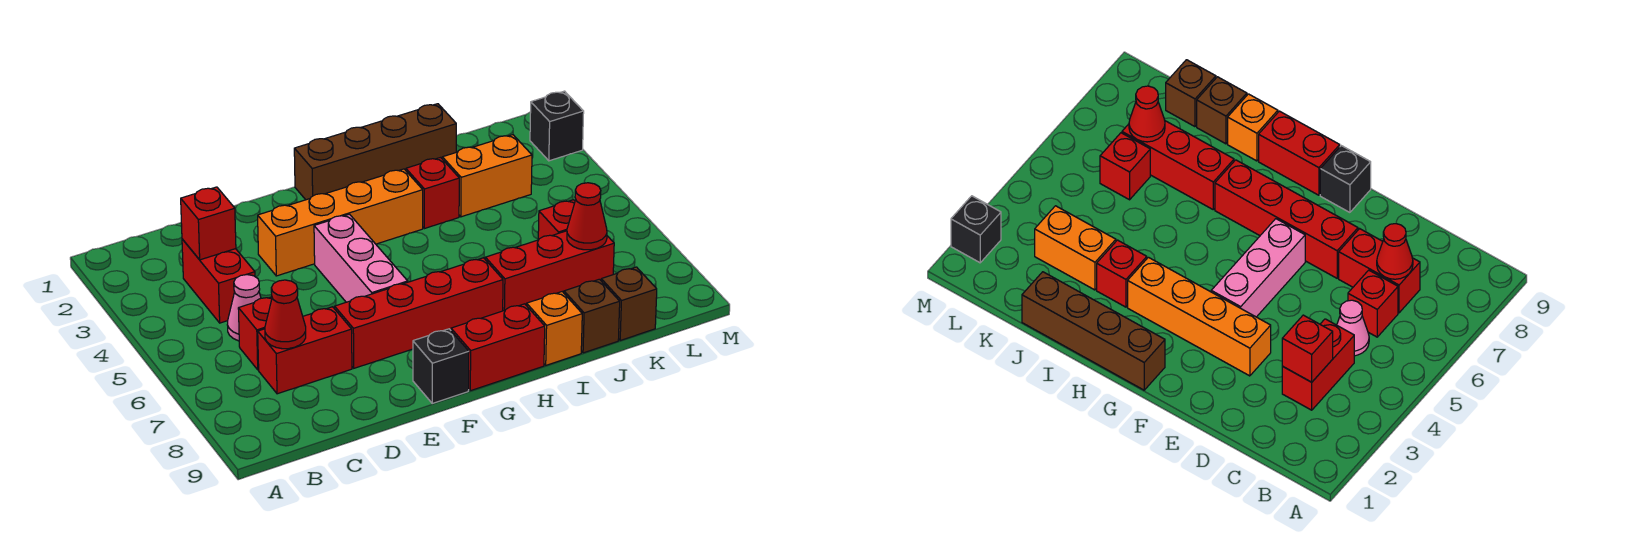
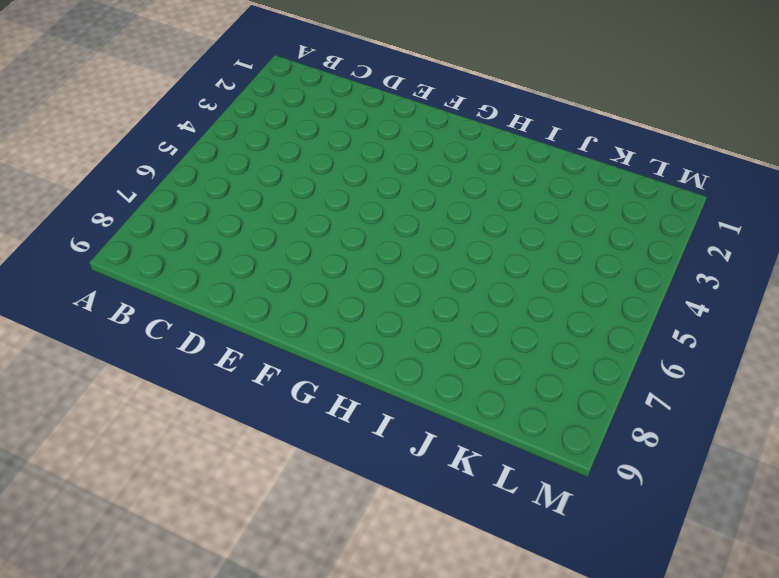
none -> red 1x2 brick [182,239,255,323]
none -> pink 1x1 cone [227,275,261,341]
none -> red 1x1 brick [238,297,272,370]

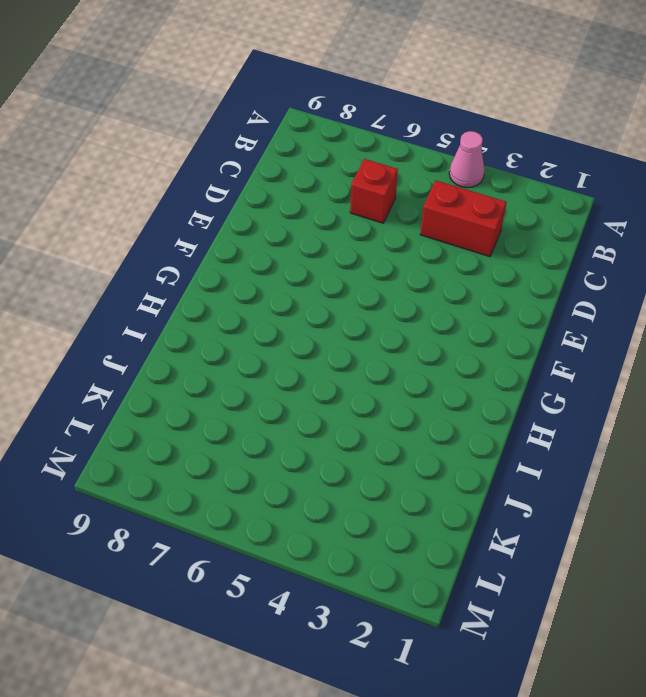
pink 1x1 cone [449,131,485,188] -> pink 1x1 cone moved to [227,275,261,341]
none -> red 1x2 brick [258,307,352,394]
none -> orange 1x4 brick [258,169,423,276]
none -> red 1x4 brick [334,258,503,368]

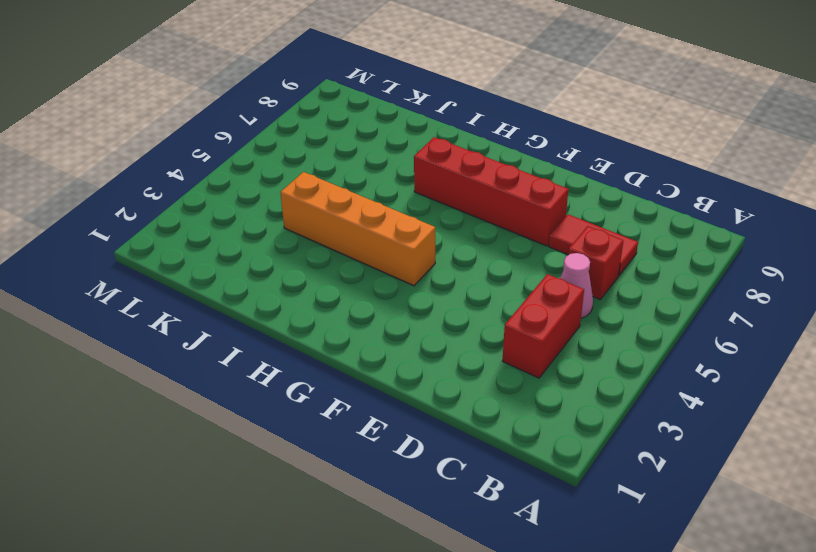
red 1x2 tile [549,214,638,275] -> red 1x2 brick [258,307,352,394]
orange 1x4 brick [280,172,435,286] -> orange 1x4 brick moved to [258,169,423,276]
none -> pink 1x3 brick [314,214,408,302]
none -> black 1x1 brick [413,329,469,403]
none -> brown 1x4 brick [294,104,456,200]

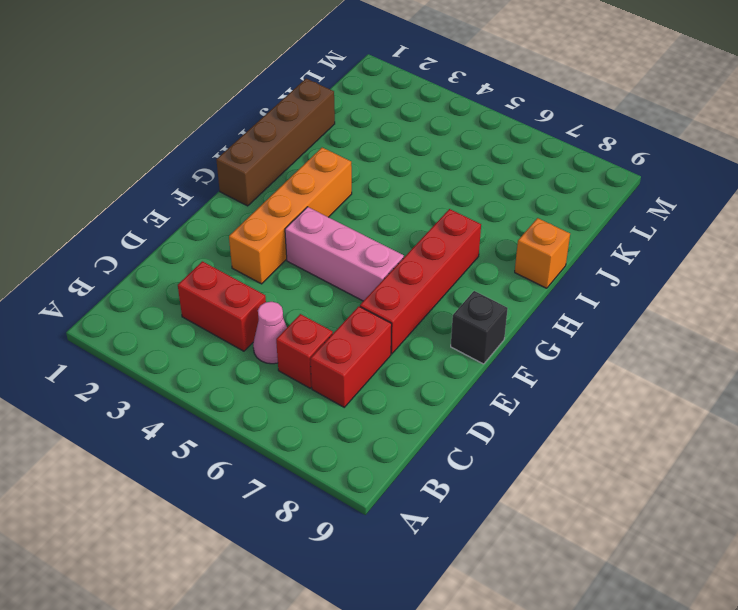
none -> red 1x2 brick [451,304,545,391]
none -> red 1x1 brick [406,158,459,229]
none -> red 1x3 brick [485,231,614,311]

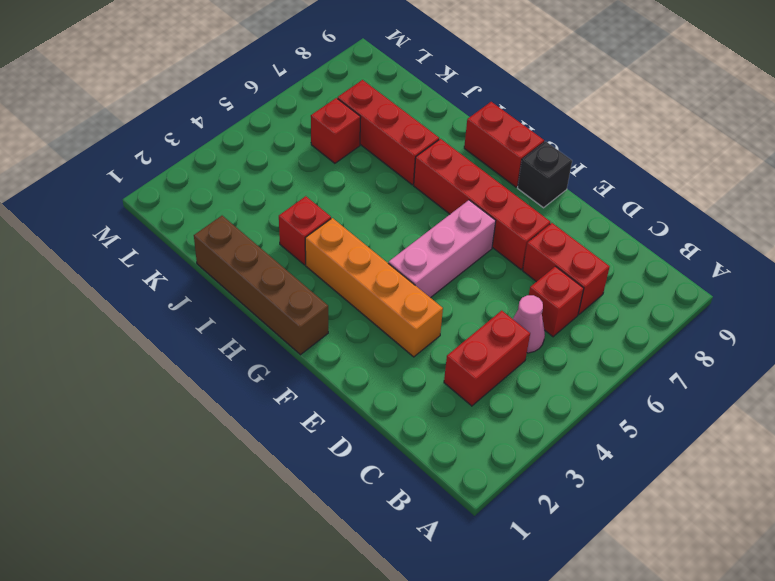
none -> orange 1x1 brick [527,292,582,365]
none -> orange 1x2 brick [442,135,532,217]
none -> brown 1x1 brick [564,279,620,353]

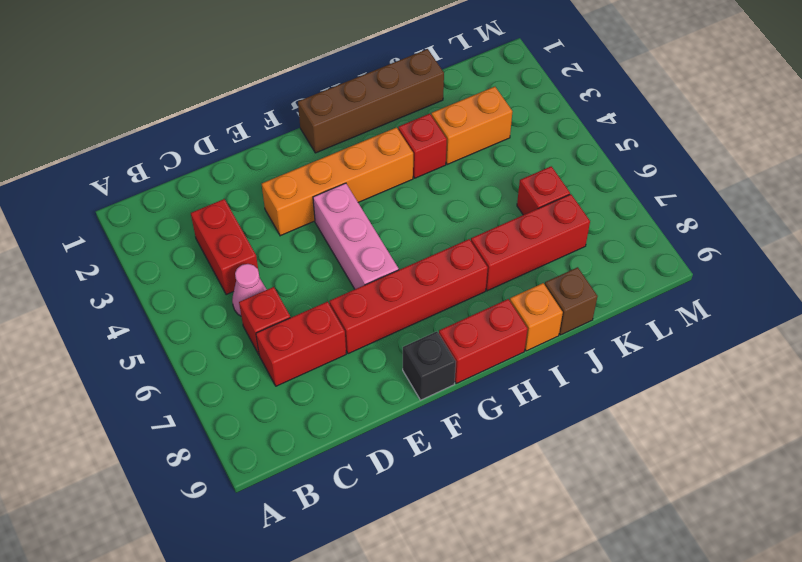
none -> brown 1x1 brick [601,267,657,340]
none -> black 1x1 brick [530,91,584,161]
none -> red 1x1 brick [181,187,236,260]

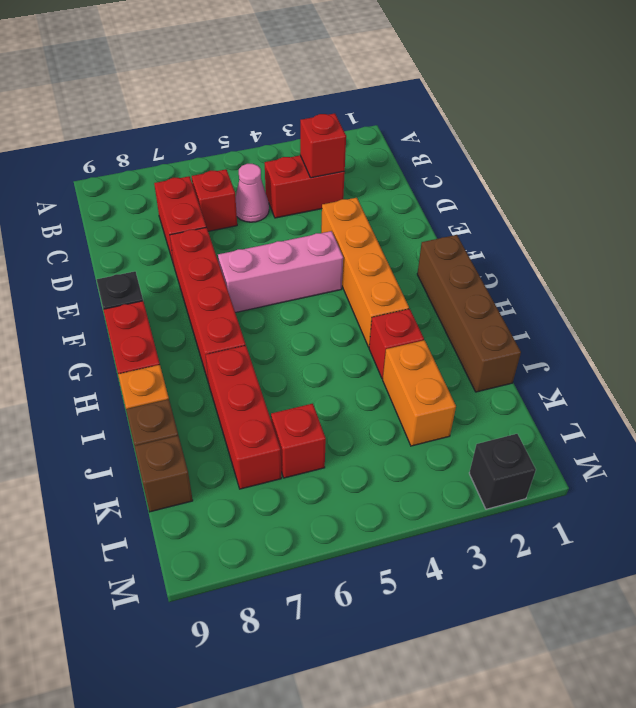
none -> red 1x1 cone [265,280,306,349]
none -> red 1x1 cone [567,183,607,250]

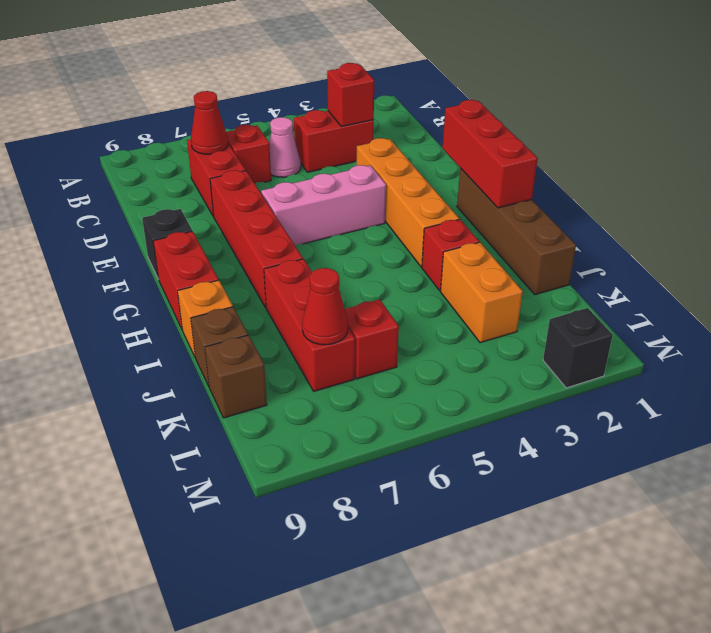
red 1x3 brick [442,100,538,208] -> none

